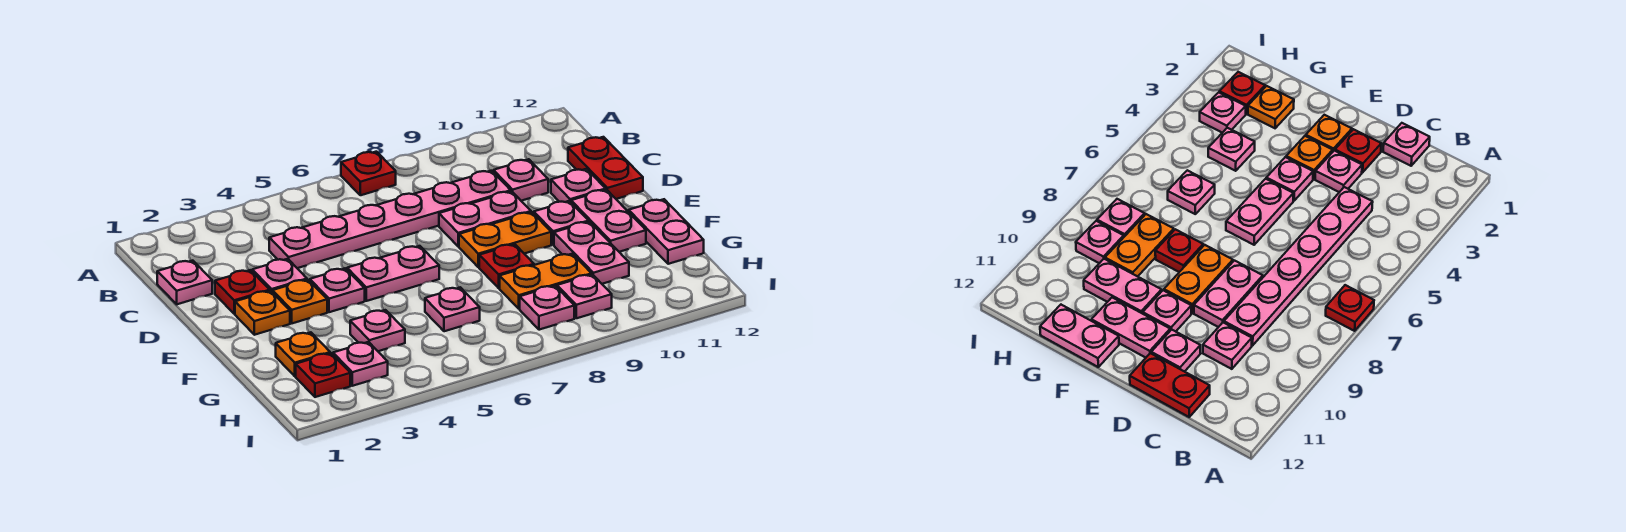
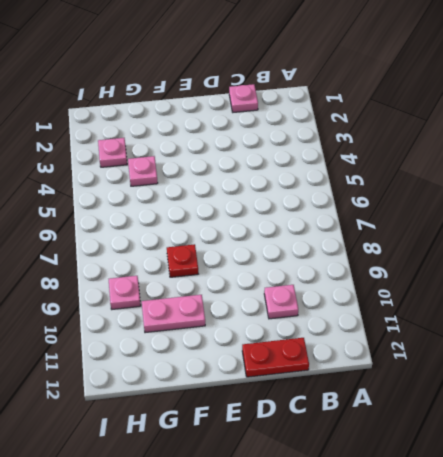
none -> red 1x1 plate [341,152,396,195]
none -> pink 1x6 plate [269,171,511,268]
none -> red 1x1 plate [215,270,270,314]

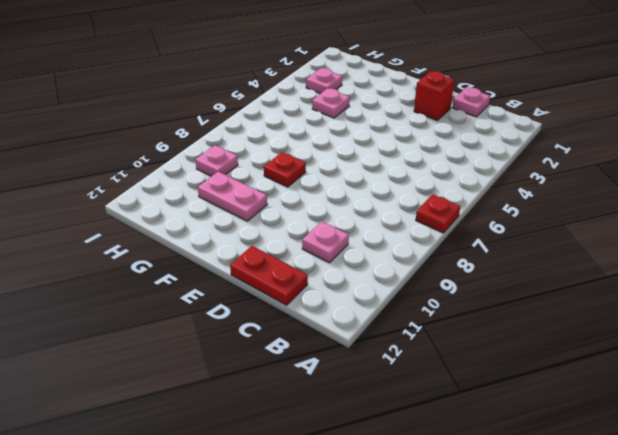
red 1x1 brick [414,71,454,120] -> red 1x1 plate [215,270,270,314]
none -> pink 1x6 plate [269,171,511,268]
none -> pink 1x1 plate [252,259,307,292]
none -> pink 1x2 plate [439,191,531,246]

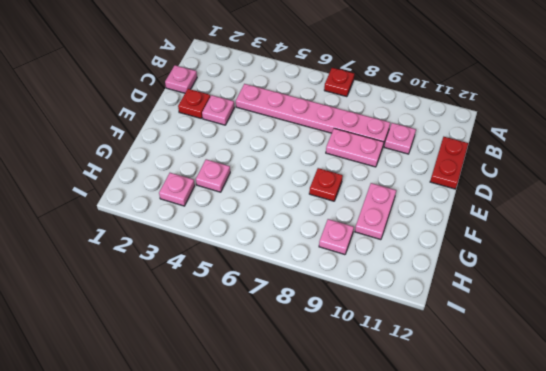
none -> pink 1x1 plate [551,169,606,202]
none -> orange 1x1 plate [235,291,290,335]
none -> orange 1x1 plate [272,280,327,323]

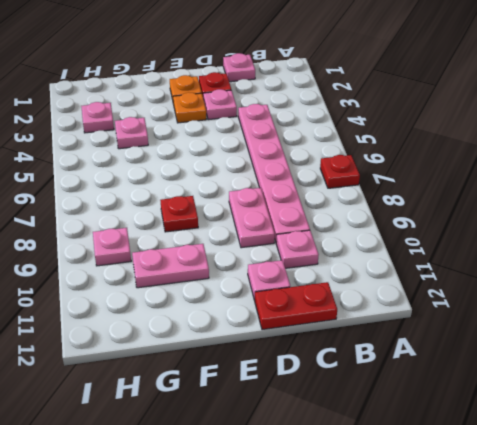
none -> pink 1x1 plate [310,268,365,312]
none -> pink 1x2 plate [347,246,439,301]
none -> orange 1x2 plate [459,212,551,267]

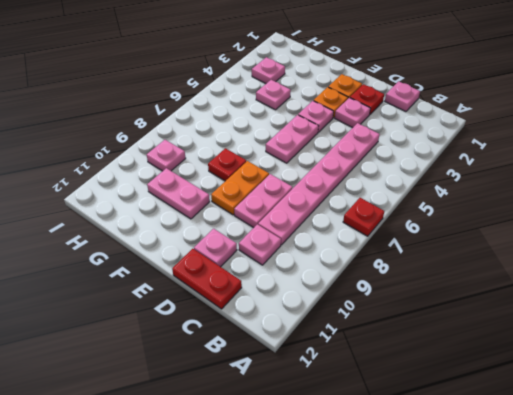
none -> pink 1x1 plate [534,201,589,245]
none -> pink 1x2 plate [571,190,646,252]
none -> pink 1x2 plate [629,199,704,264]

